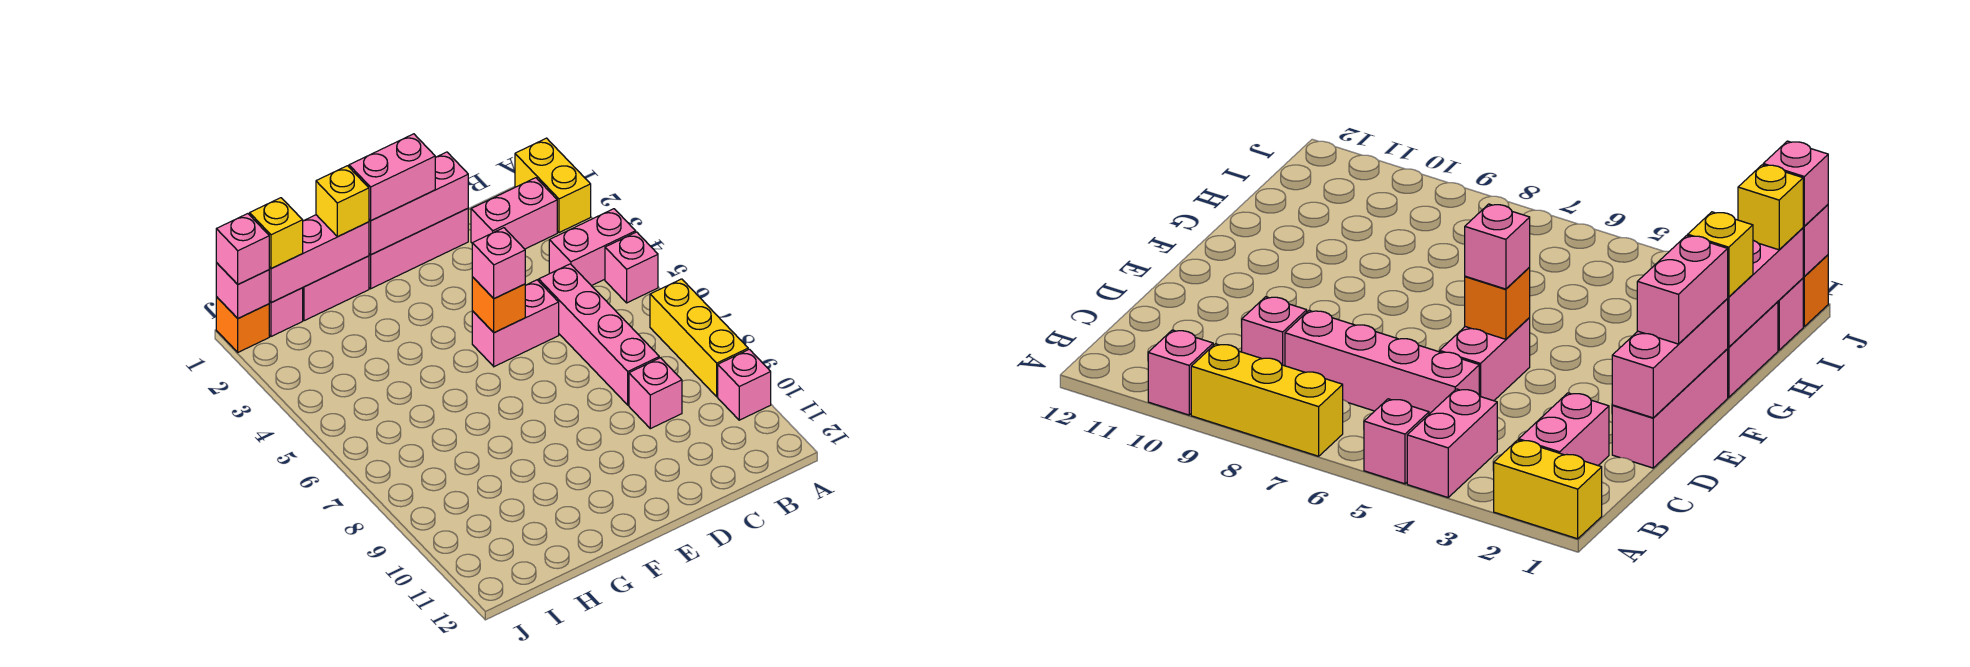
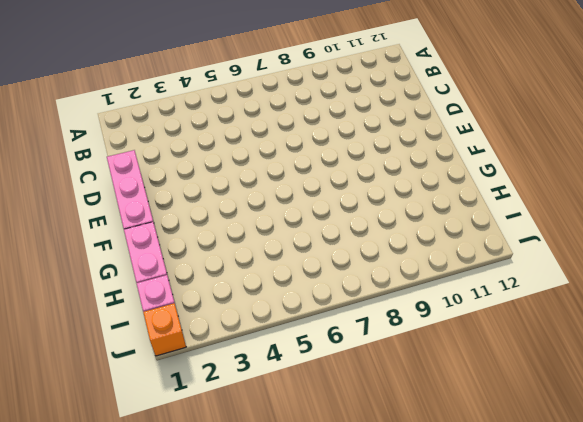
none -> yellow 1x2 brick [515,138,591,233]
none -> pink 1x2 brick [549,209,636,286]
none -> pink 1x1 brick [605,232,658,303]

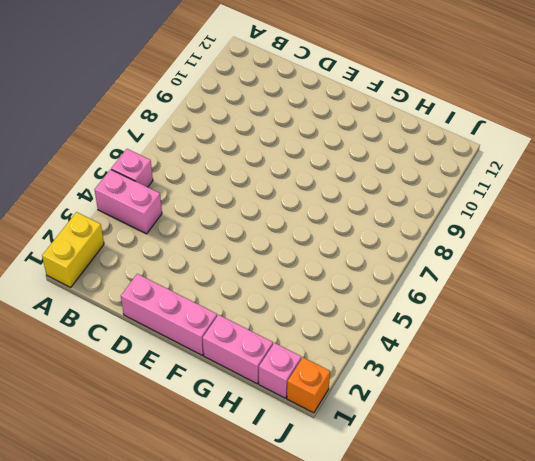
none -> yellow 1x3 brick [650,279,748,397]
none -> pink 1x1 brick [718,349,771,420]
none -> pink 1x2 brick [471,178,557,249]

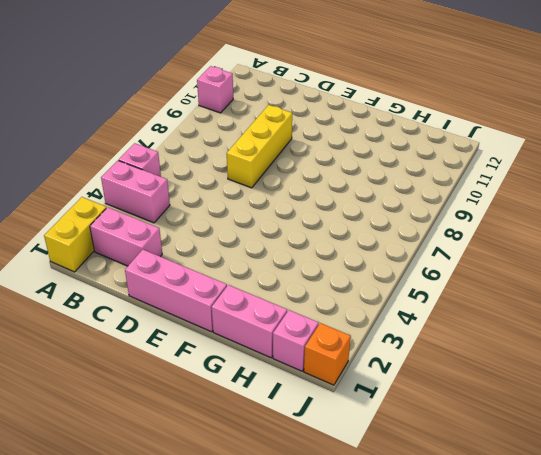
yellow 1x3 brick [227,105,292,188] -> yellow 1x3 brick moved to [650,279,748,397]
none -> pink 1x4 brick [539,264,659,405]
none -> pink 1x1 brick [629,358,682,429]
none -> pink 1x2 brick [472,280,559,367]

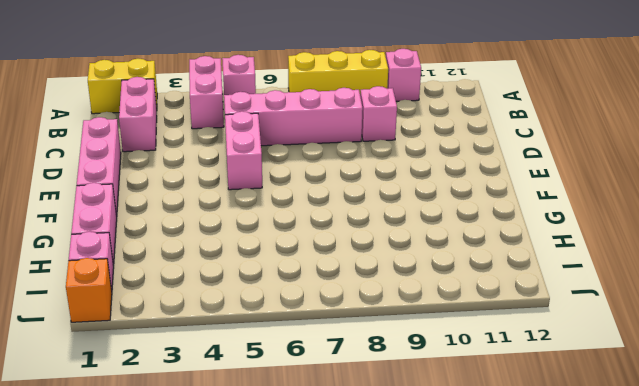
none -> pink 1x3 brick [369,152,468,255]
none -> orange 1x1 brick [472,277,525,333]
none -> pink 1x3 brick [269,215,369,303]

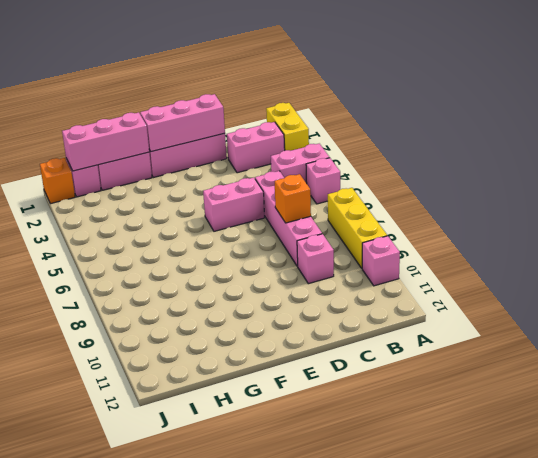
orange 1x1 brick [275,174,311,223] -> orange 1x1 brick moved to [472,277,525,333]
none -> pink 1x1 brick [216,263,270,318]
none -> pink 1x2 brick [349,134,435,221]
none -> pink 1x1 brick [472,228,525,299]

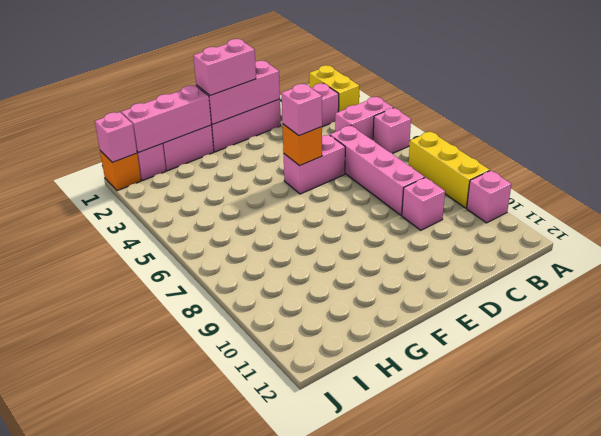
none -> yellow 1x1 brick [316,166,369,237]
none -> yellow 1x1 brick [250,198,303,269]
none -> pink 1x1 brick [216,214,269,284]

